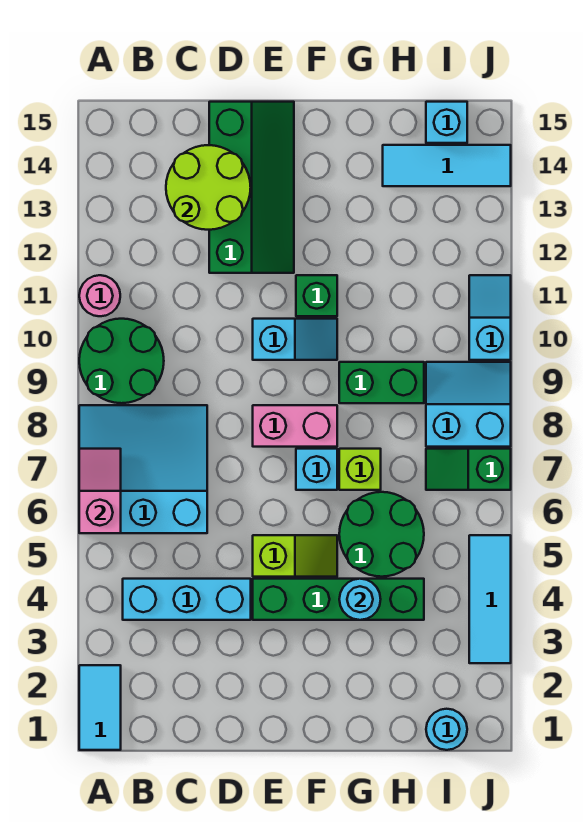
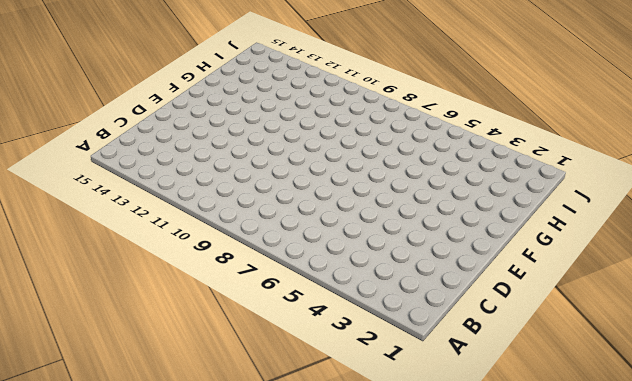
none -> cyan 1x2 tile [79,665,121,750]
none -> cyan 3x3 slope [79,405,207,533]
none -> green 2x2 round brick [79,319,164,403]

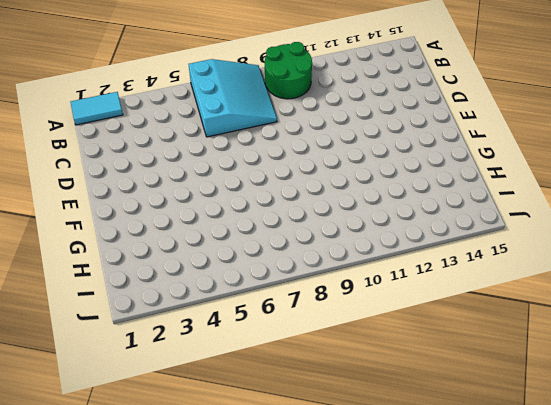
none -> pink 1x1 round brick [79,275,120,316]
none -> cyan 1x3 brick [123,579,251,620]
none -> green 2x4 slope [209,102,294,273]

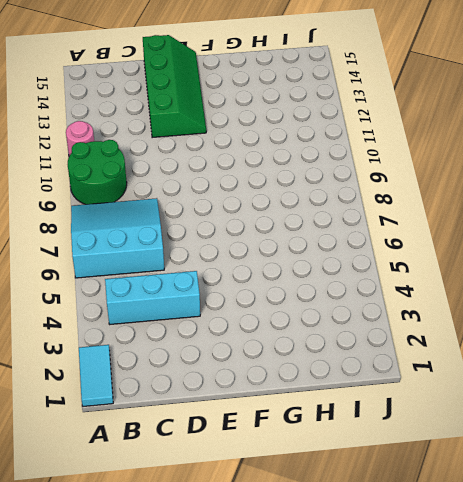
none -> green 1x4 brick [253,579,424,620]
none -> lime 1x2 slope [253,535,337,577]
none -> pink 1x2 brick [253,405,337,447]

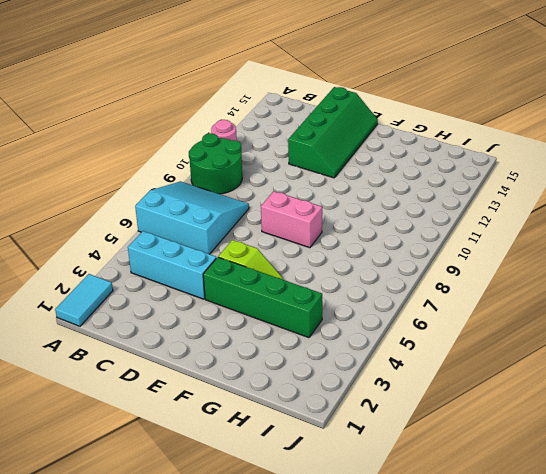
none -> cyan 1x2 slope [253,319,337,360]
none -> cyan 1x1 brick [296,449,337,490]
none -> green 1x1 brick [296,275,337,316]

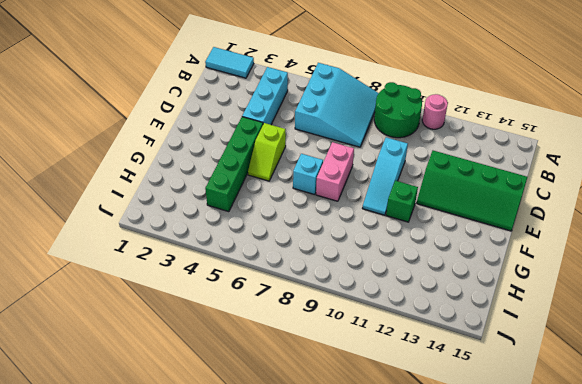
cyan 1x3 slope [362,137,408,215] -> cyan 1x2 slope [253,319,337,360]
none -> green 2x2 round brick [339,492,424,577]
none -> lime 1x1 brick [339,449,381,490]
none -> green 1x2 brick [339,362,424,403]

